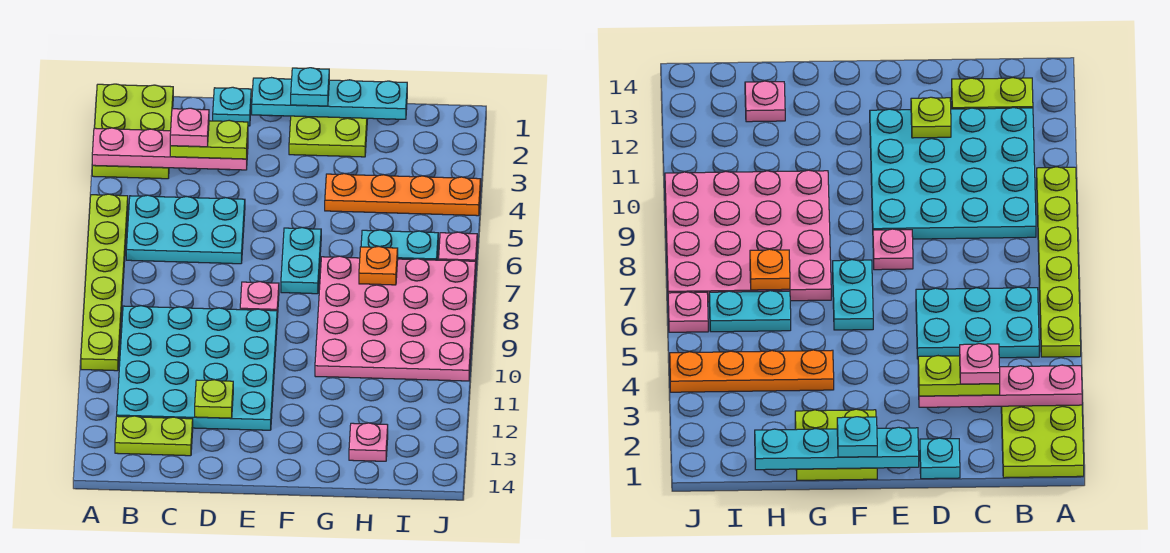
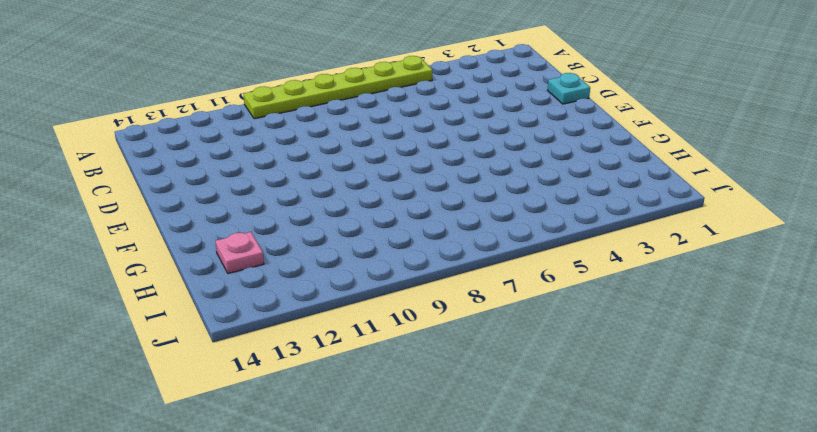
none -> lime 2x3 plate [92,84,173,179]
none -> cyan 2x3 plate [126,195,245,264]
none -> cyan 4x4 plate [117,306,277,430]

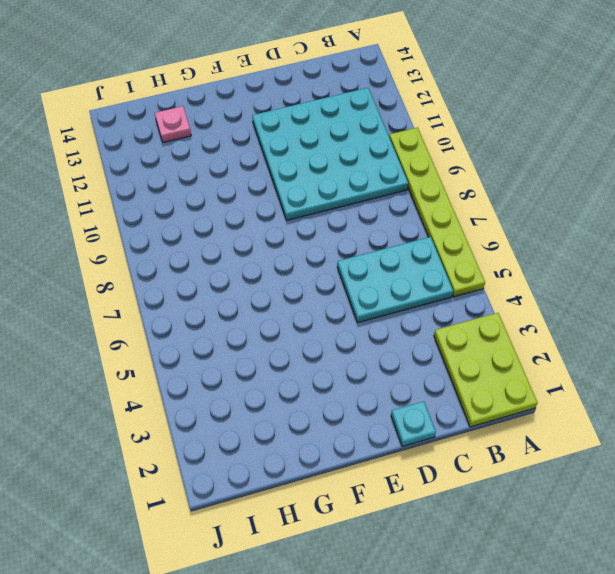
none -> lime 1x2 plate [115,416,193,456]
none -> pink 1x1 plate [240,282,279,318]
none -> lime 2x2 plate [289,116,368,157]

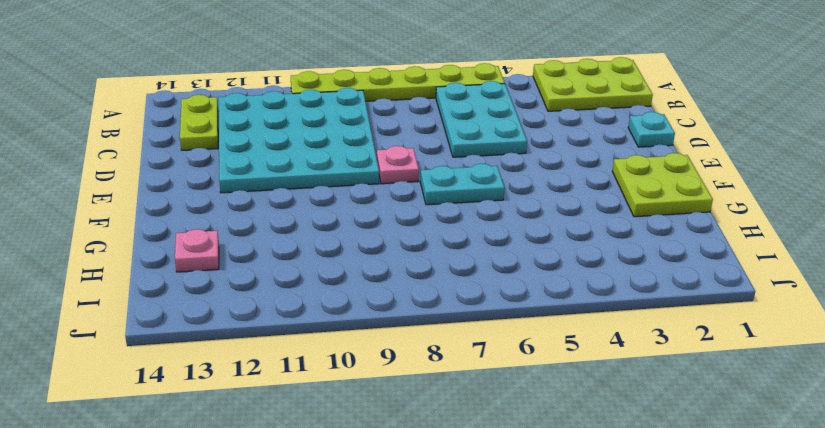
none -> orange 1x4 plate [325,174,481,216]
none -> pink 4x4 plate [315,256,476,381]
none -> cyan 1x2 plate [361,230,438,260]

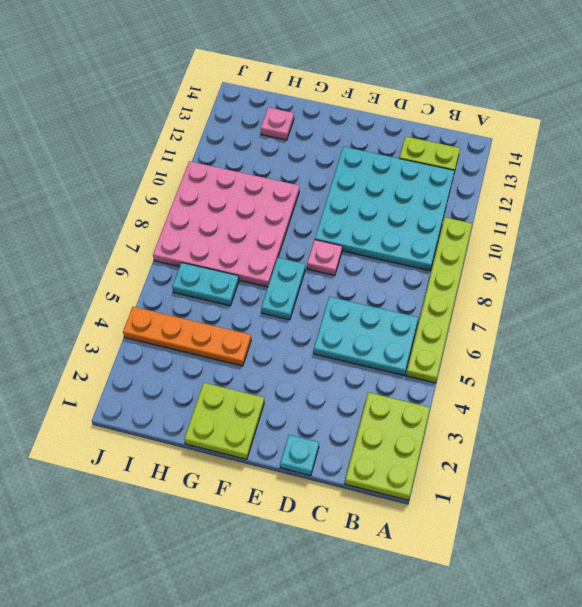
none -> pink 1x1 plate [439,232,477,261]
none -> pink 1x4 plate [92,128,248,170]
none -> lime 1x1 plate [195,380,233,418]

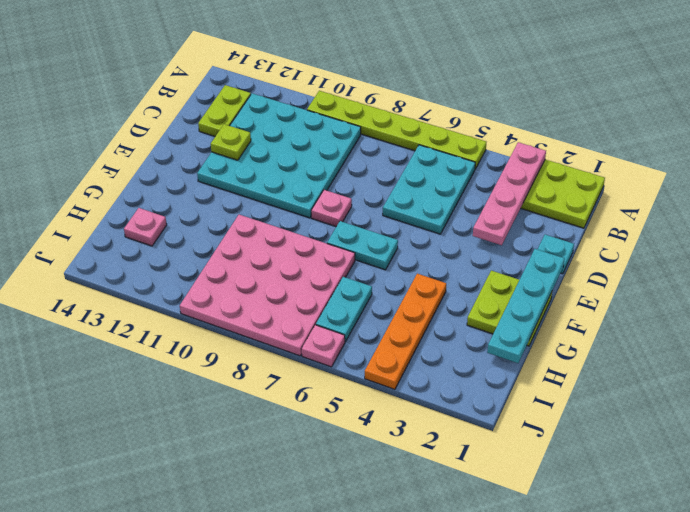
none -> orange 1x1 plate [359,246,398,285]
none -> lime 1x2 plate [170,120,248,159]
none -> cyan 1x1 plate [291,68,329,106]

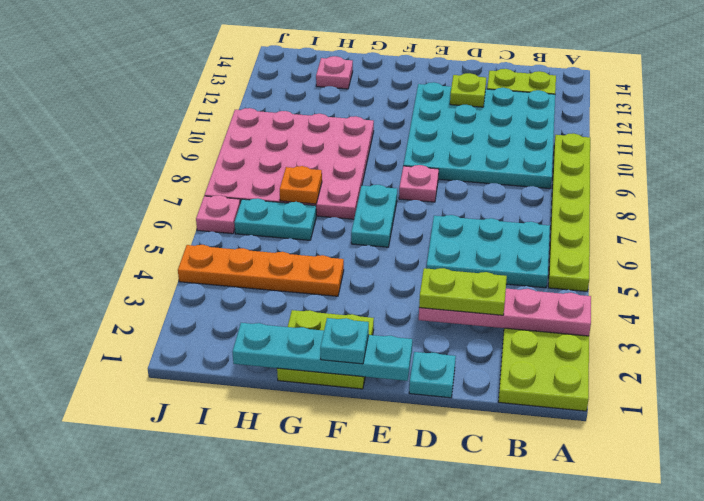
none -> pink 1x1 plate [170,108,209,147]

